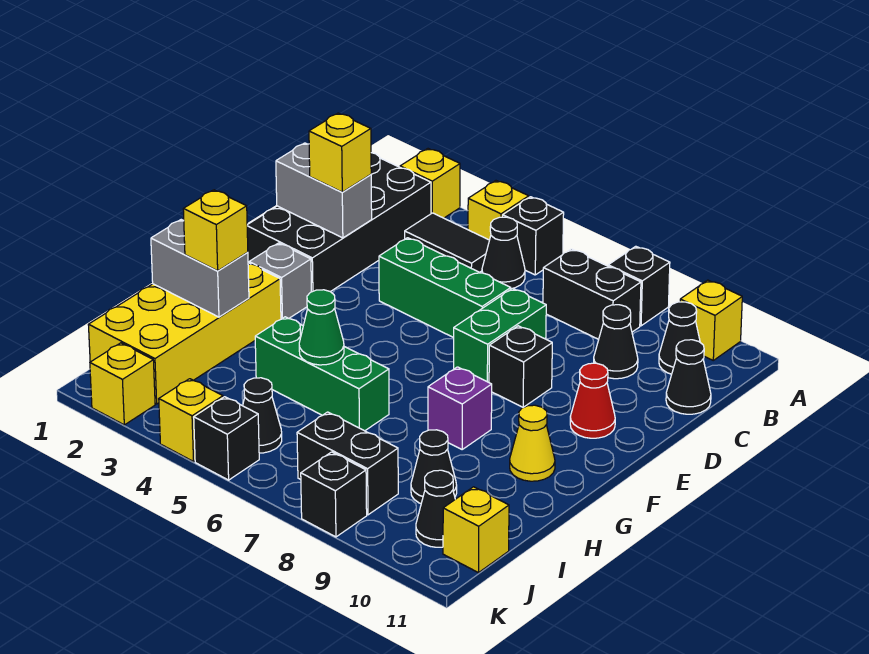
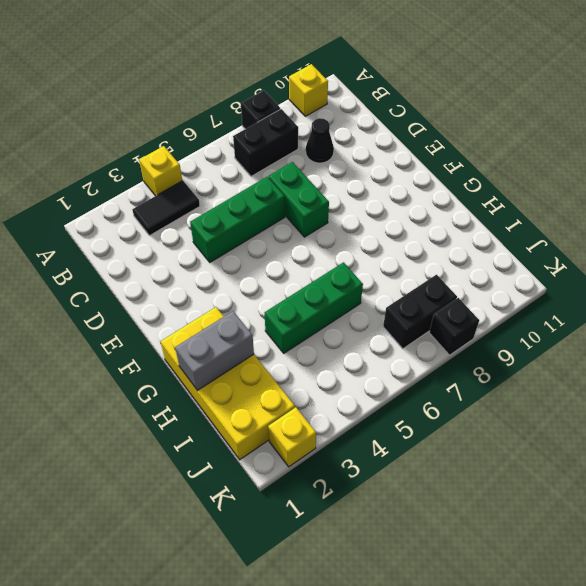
none -> yellow 1x1 brick [400,149,460,218]
none -> black 1x1 brick [503,197,564,275]
none -> black 2x4 brick [247,153,431,292]
none -> black 1x1 cone [482,217,525,289]

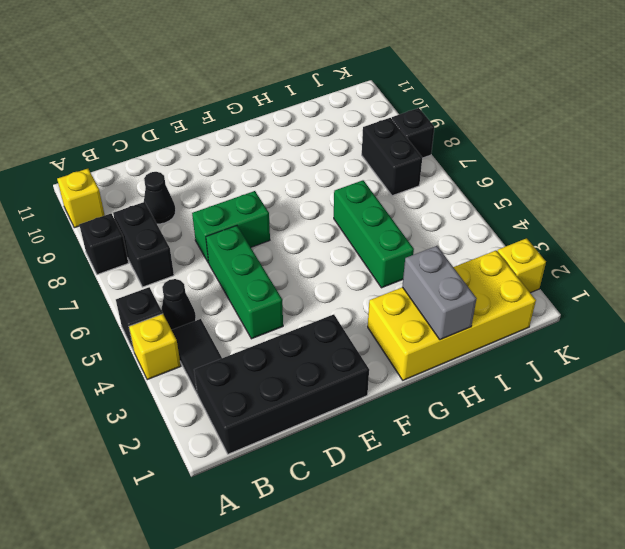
none -> yellow 1x1 brick [400,149,460,218]
none -> black 1x1 cone [659,302,700,374]
none -> black 1x1 cone [666,340,711,414]
none -> black 1x1 brick [489,326,552,407]

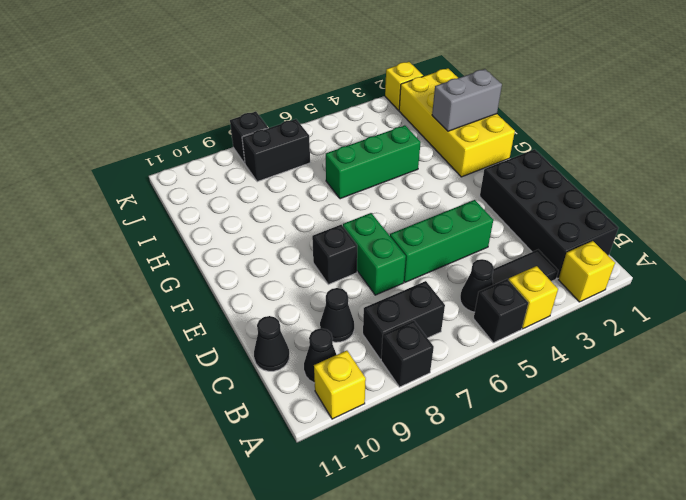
none -> red 1x1 cone [570,363,615,438]
none -> grey 1x1 brick [249,243,311,319]
none -> purple 1x1 brick [428,367,492,449]
none -> yellow 1x1 cone [510,405,555,481]

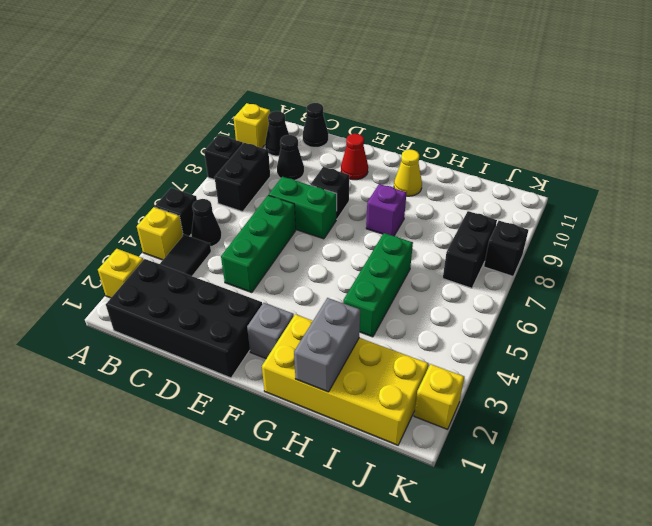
none -> black 1x1 cone [411,430,457,503]
none -> black 1x1 cone [243,378,282,453]
none -> black 1x1 cone [416,470,455,547]
none -> yellow 1x1 brick [443,487,509,573]

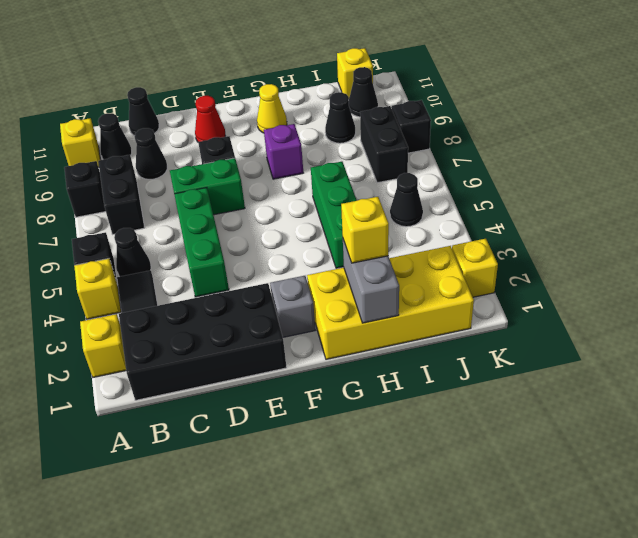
none -> yellow 1x1 brick [159,379,223,462]
none -> black 1x1 brick [194,397,259,480]
none -> grey 1x2 brick [276,143,372,238]
none -> green 1x1 cone [299,290,344,365]

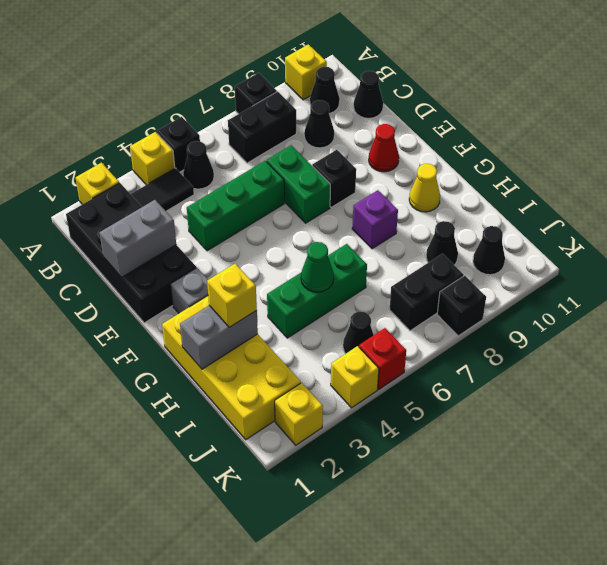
red 1x1 brick [359,328,406,389] -> black 1x1 brick [194,397,259,480]
none -> yellow 1x1 brick [443,487,509,573]
none -> yellow 1x1 brick [309,113,371,192]

